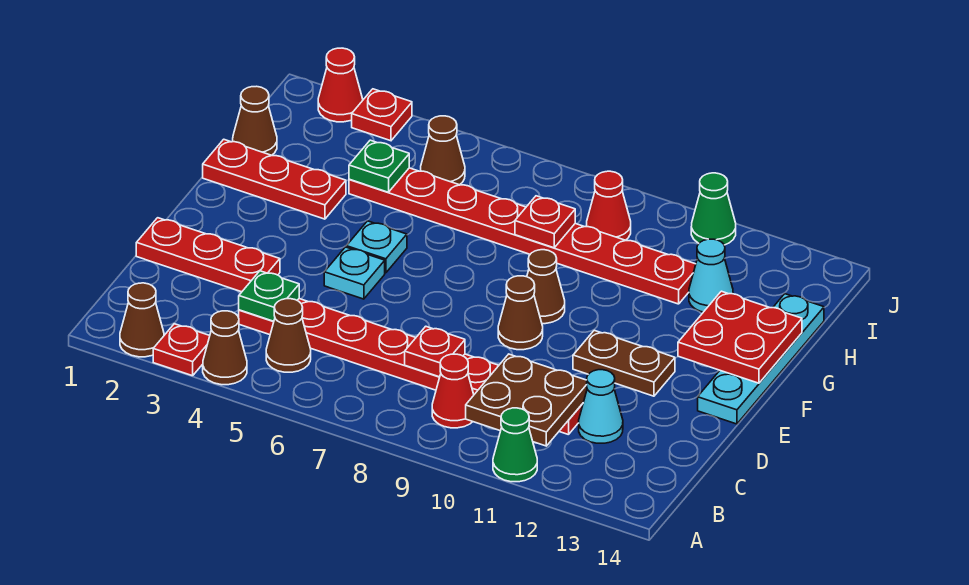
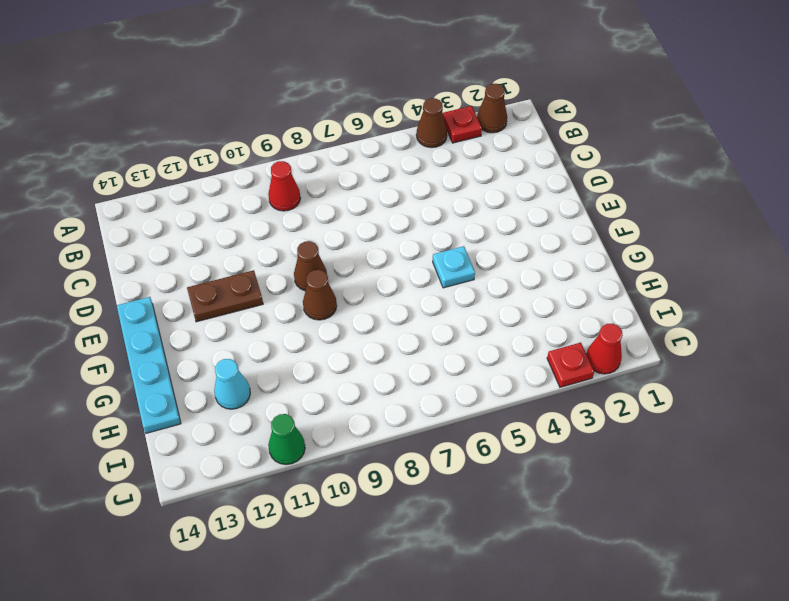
none -> green 1x1 cone [493,408,537,482]
none -> brown 1x1 cone [266,299,311,372]
none -> red 1x8 plate [239,299,583,435]
none -> cyan 1x1 cone [579,370,623,443]

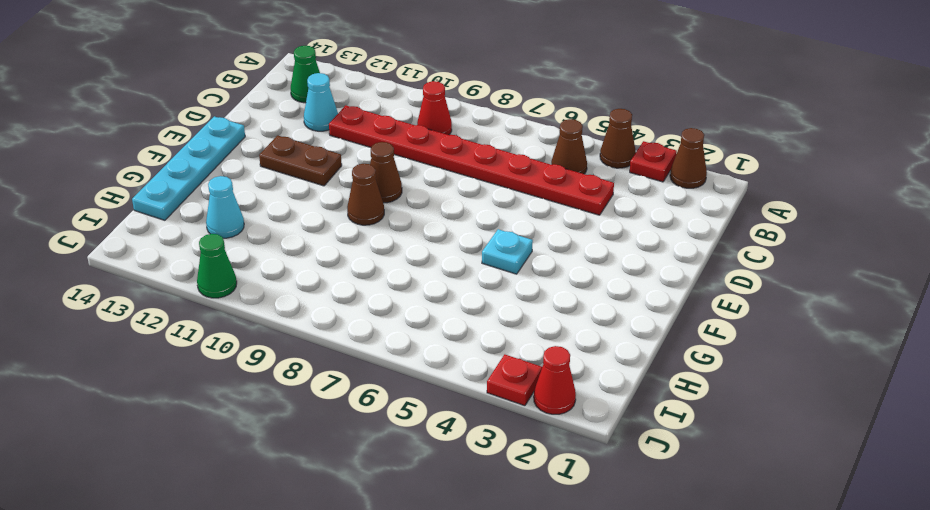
green 1x1 cone [291,46,320,103] -> green 1x1 cone moved to [493,408,537,482]
none -> red 1x3 plate [136,218,280,292]
none -> cyan 1x1 plate [324,247,385,299]
none -> red 1x3 plate [203,139,346,219]
none -> brown 1x1 cone [233,86,277,155]

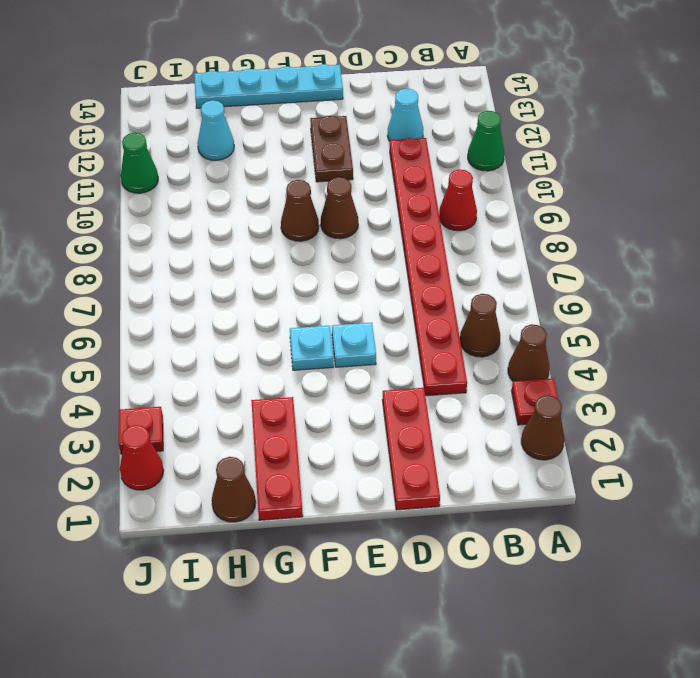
none -> red 1x8 plate [349,168,696,304]
none -> brown 1x1 cone [421,116,465,185]
none -> red 1x1 cone [587,171,631,240]
none -> brown 2x2 plate [466,354,587,446]

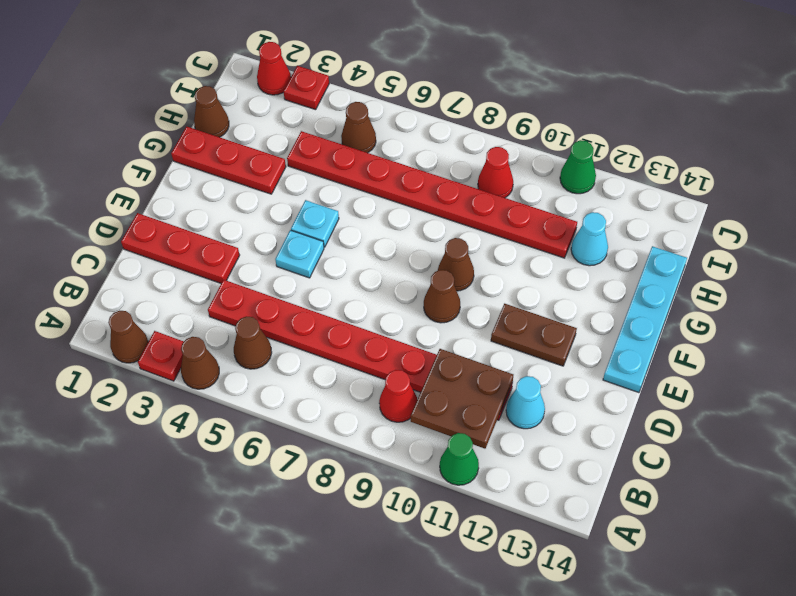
none -> green 1x1 plate [239,271,299,321]
none -> red 1x1 plate [405,326,465,377]
none -> red 2x2 plate [678,291,802,383]
none -> green 1x1 plate [349,140,409,192]

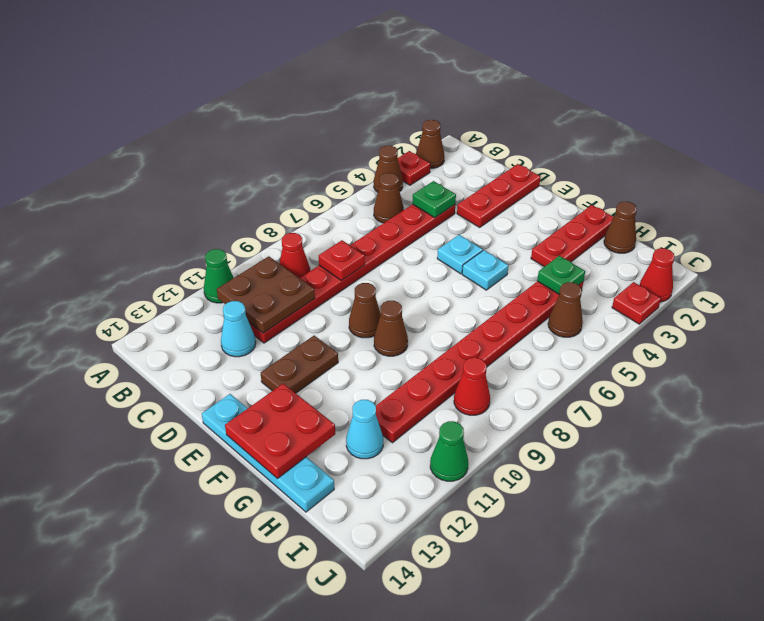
none -> red 1x1 plate [515,196,575,248]

